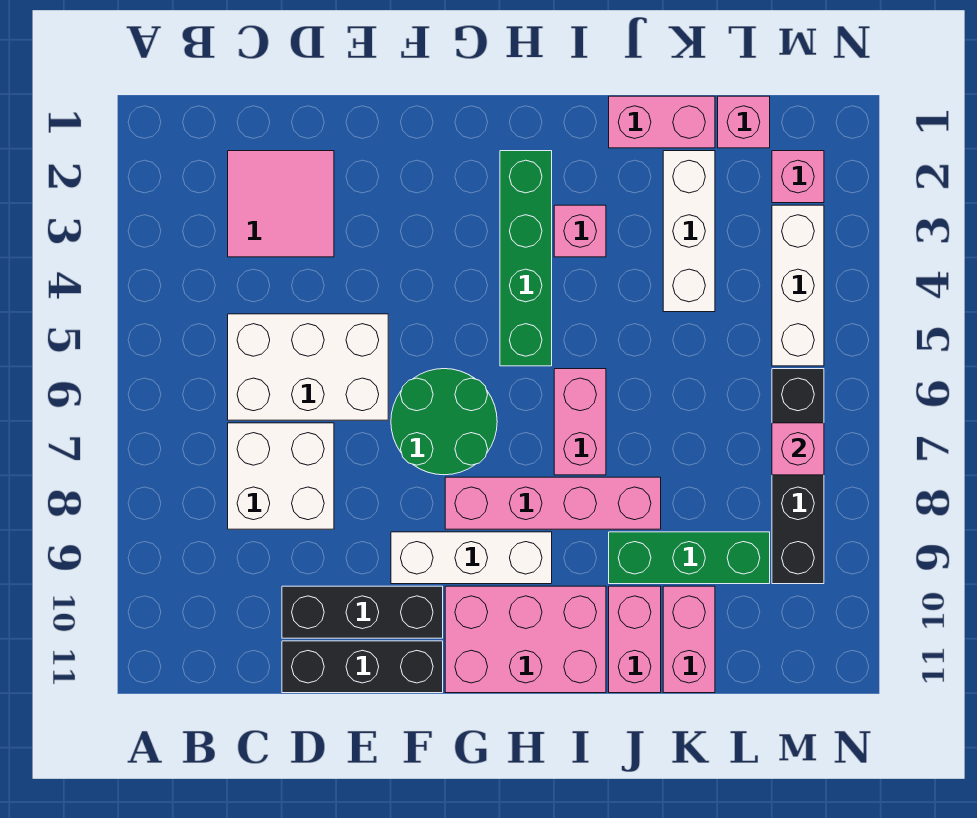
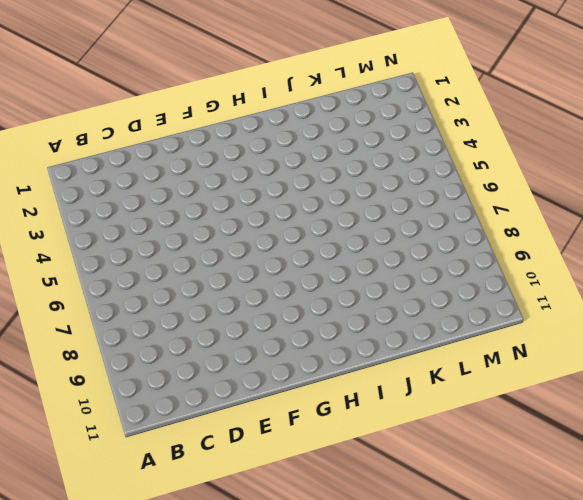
none -> pink 2x2 tile [228,151,334,257]
none -> white 2x3 brick [228,314,388,420]
none -> white 2x2 brick [228,423,334,529]

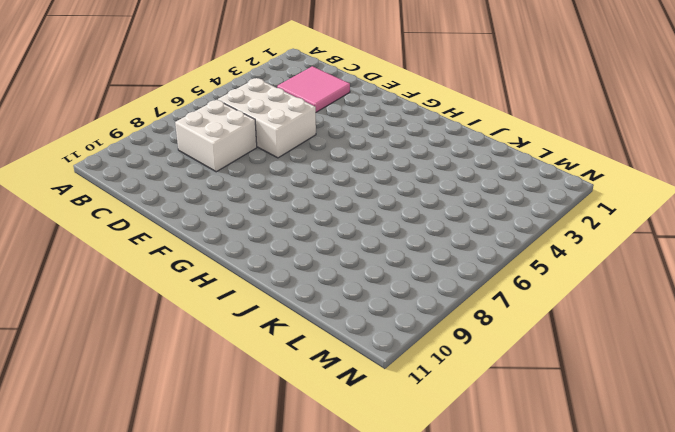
none -> black 1x3 brick [282,586,443,638]
none -> black 1x3 brick [282,641,443,693]
none -> green 2x2 round brick [391,369,497,475]

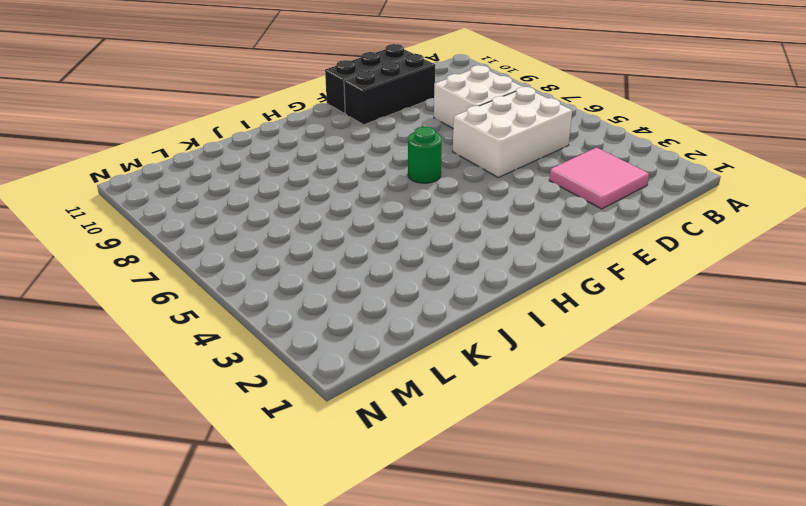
green 1x1 round brick [408,127,442,183] -> green 2x2 round brick [391,369,497,475]
none -> white 1x3 brick [391,532,552,584]
none -> pink 1x4 brick [445,477,661,529]
none -> pink 2x3 brick [445,586,606,693]

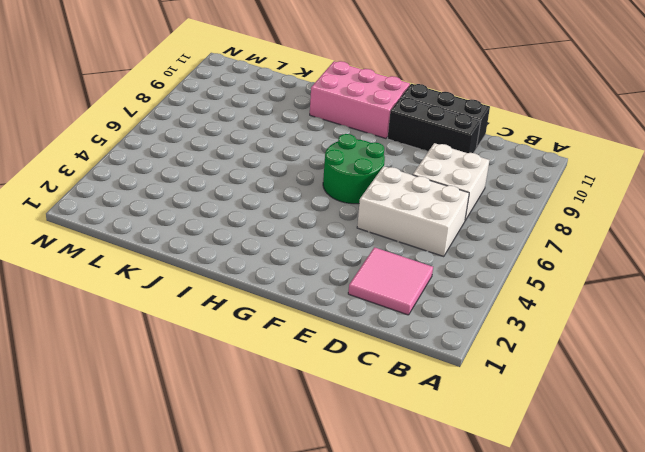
none -> white 1x3 brick [391,532,552,584]
none -> pink 1x4 brick [445,477,661,529]
none -> green 1x4 brick [500,151,552,366]

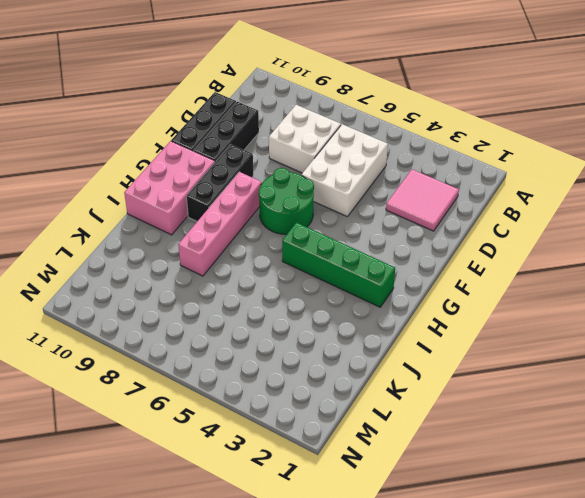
black 1x3 brick [186,144,253,221] -> white 1x3 brick [391,532,552,584]
none -> pink 1x1 brick [554,205,606,257]
none -> pink 1x2 brick [554,369,606,475]
none -> pink 1x2 brick [609,96,715,148]

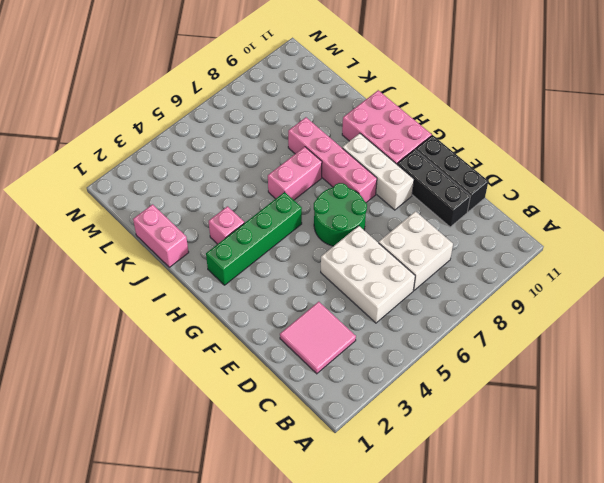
none -> green 1x3 brick [609,532,770,584]
none -> pink 1x2 brick [609,586,661,693]
none -> white 1x3 brick [663,151,715,312]

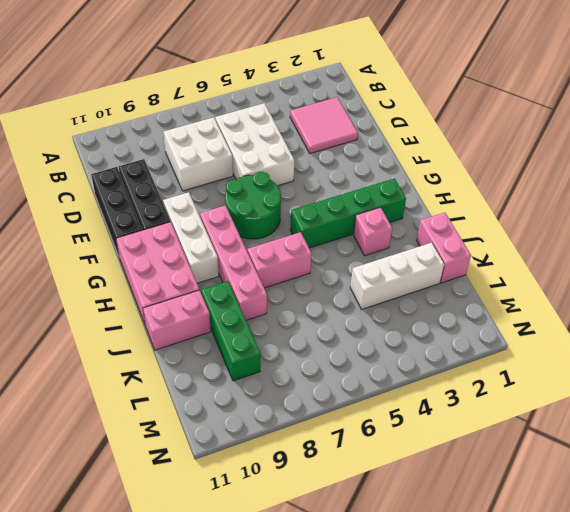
none -> pink 1x2 brick [663,586,715,693]
none -> pink 1x1 brick [718,96,770,148]
none -> pink 1x1 brick [772,151,824,203]

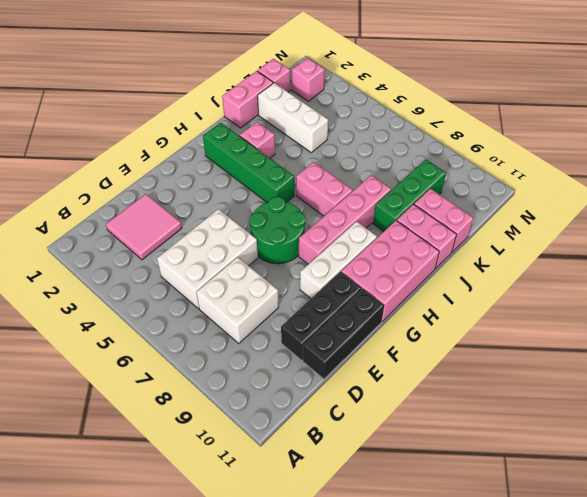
none -> white 1x3 brick [772,205,824,366]
none -> black 1x4 brick [772,369,824,584]
none -> pink 1x1 brick [772,423,824,475]

